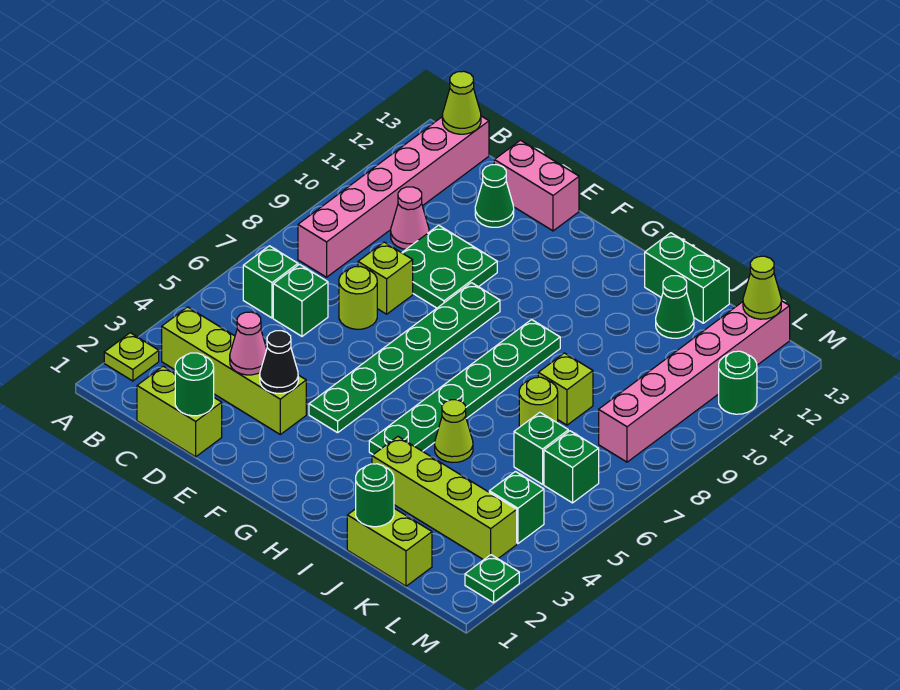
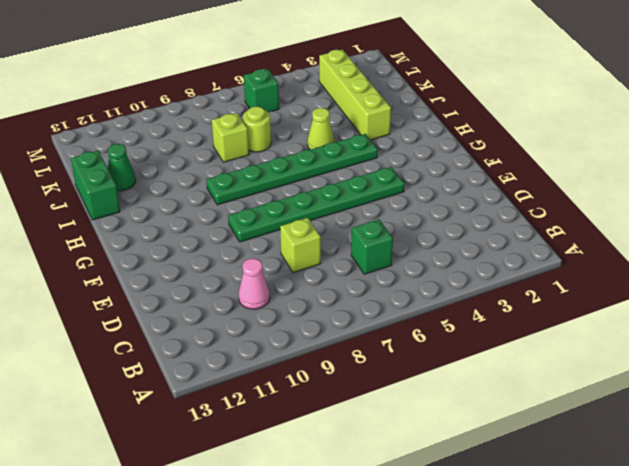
none -> lime 1x1 plate [104,333,159,381]
none -> lime 1x4 brick [162,307,306,434]
none -> green 1x1 brick [243,246,298,318]
none -> pink 1x6 brick [298,116,489,277]

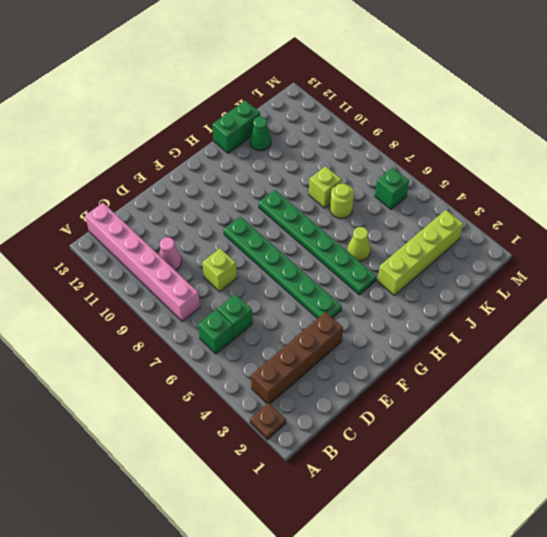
brown 1x1 plate [250,403,286,440] -> lime 1x1 plate [104,333,159,381]
brown 1x4 brick [251,312,343,404] -> lime 1x4 brick [162,307,306,434]
none -> lime 1x2 brick [137,366,222,457]
none -> lime 1x1 round brick [339,266,377,329]
none -> green 2x2 plate [402,225,497,308]
none -> green 1x1 cone [475,165,514,227]

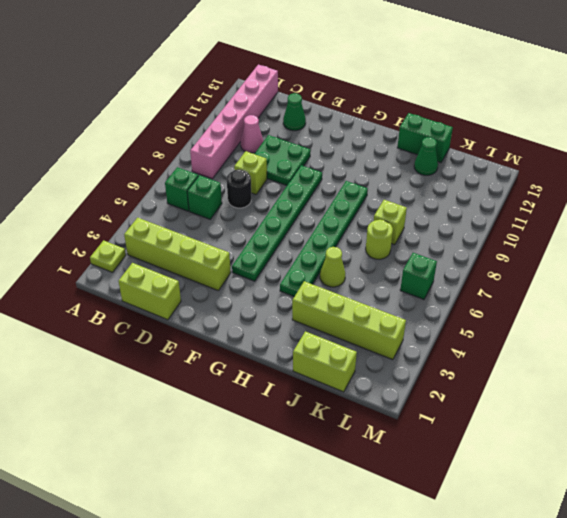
black 1x1 round brick [227,169,251,208] -> lime 1x1 round brick [339,266,377,329]
none -> pink 1x2 brick [494,140,579,231]
none -> green 1x1 brick [514,412,568,484]
none -> green 1x1 brick [489,472,544,544]
none -> pink 1x6 brick [599,301,790,462]

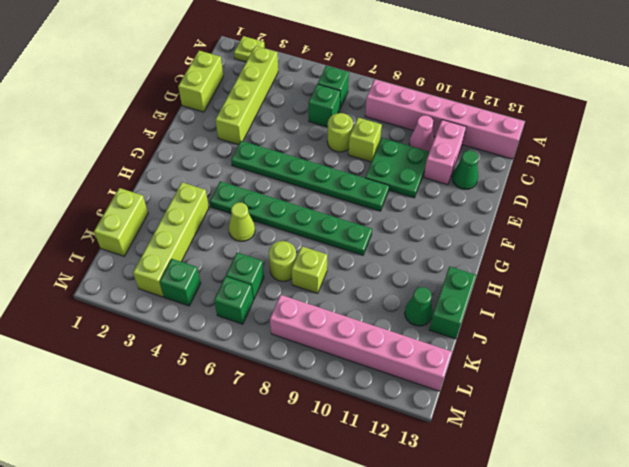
pink 1x2 brick [424,120,466,185] -> pink 1x2 brick moved to [494,140,579,231]
none -> green 1x1 plate [465,555,519,603]
none -> green 1x1 round brick [719,351,757,414]
none -> lime 1x1 cone [442,71,481,134]
none -> green 1x1 round brick [175,353,214,416]

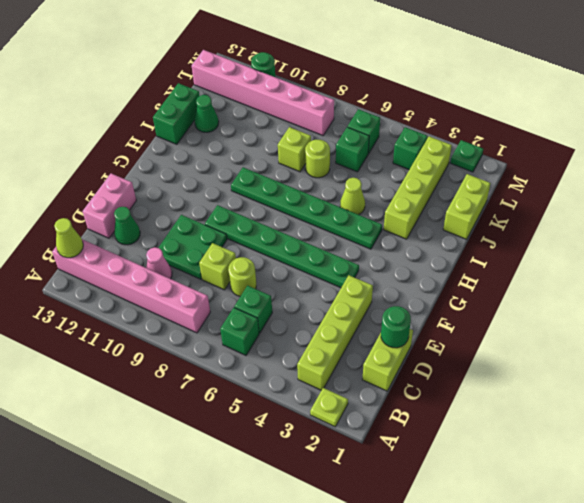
none -> pink 1x1 cone [230,312,267,375]
none -> black 1x1 cone [260,331,298,393]
none -> green 1x1 round brick [356,464,394,527]
none -> lime 1x1 cone [743,256,781,319]

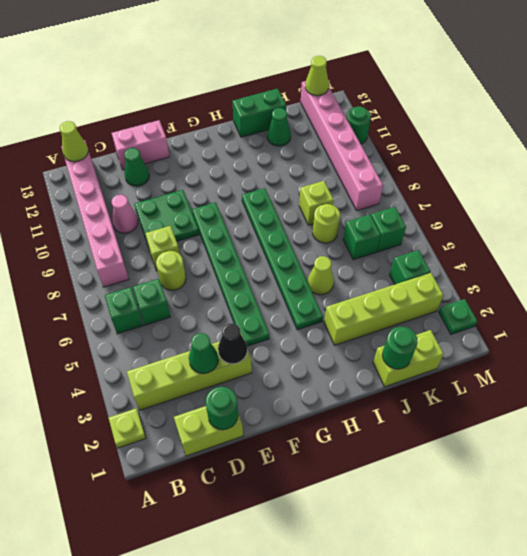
green 1x1 cone [189,333,218,374] -> pink 1x1 cone [230,312,267,375]

